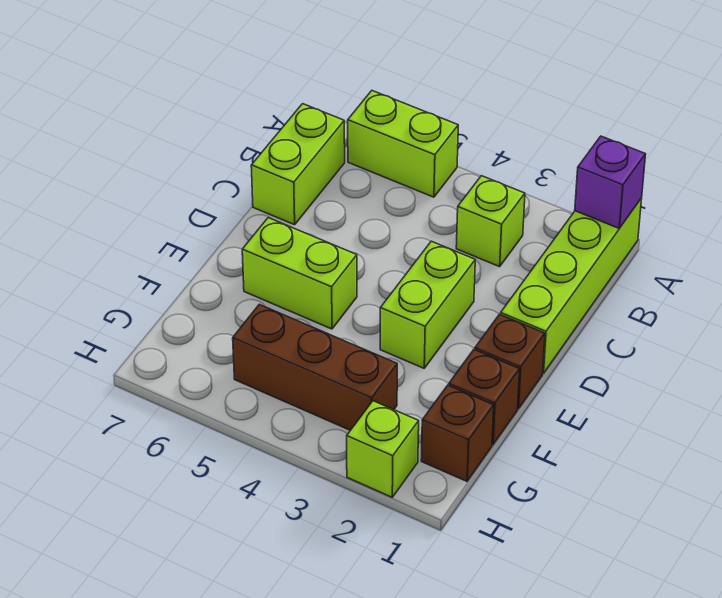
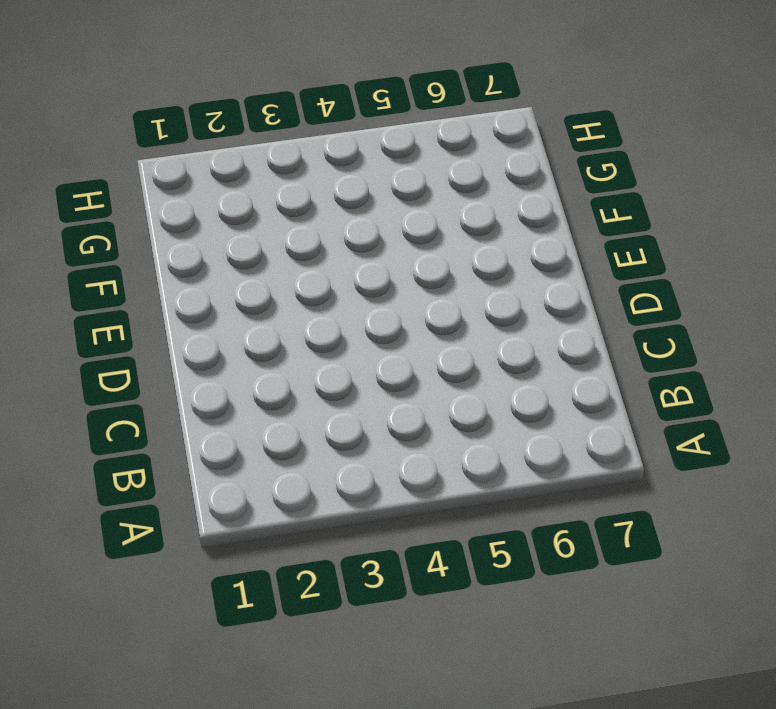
none -> lime 1x4 brick [501,198,642,373]
none -> lime 1x2 brick [348,91,458,197]
none -> lime 1x1 brick [456,176,525,267]

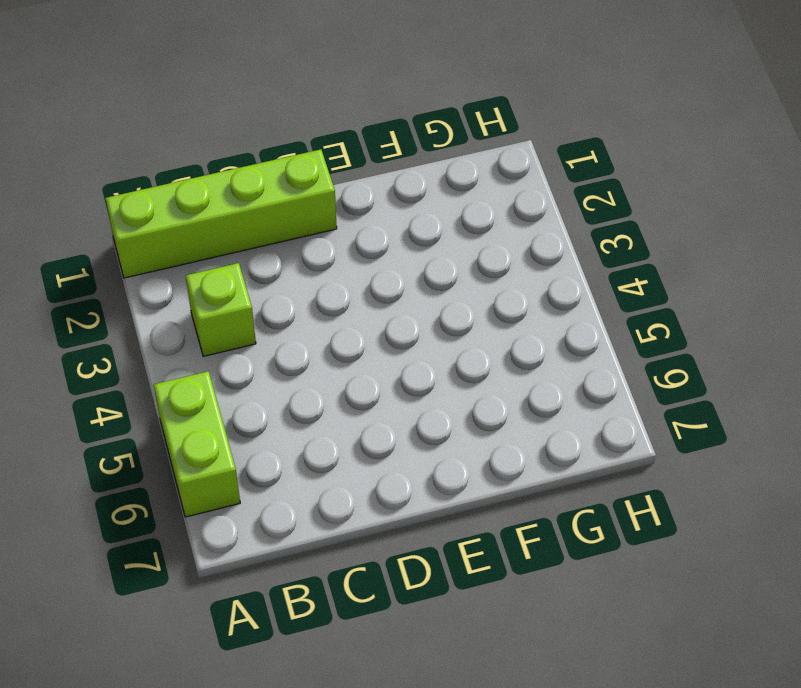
none -> lime 1x2 brick [251,104,345,225]
none -> lime 1x2 brick [380,241,475,368]
none -> brown 1x1 brick [475,314,545,409]

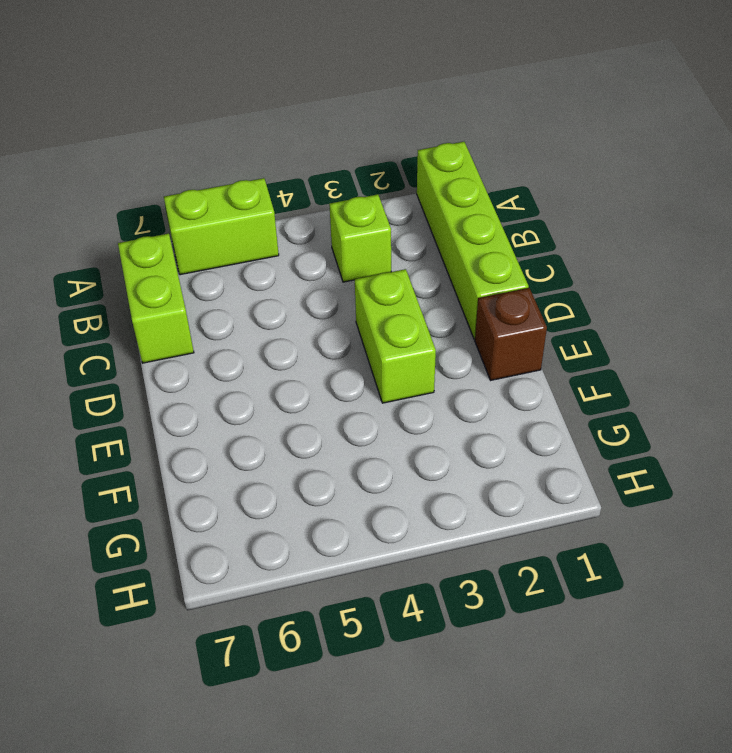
none -> lime 1x2 brick [242,218,357,329]
none -> brown 1x1 brick [449,349,520,445]
none -> brown 1x1 brick [421,385,494,481]

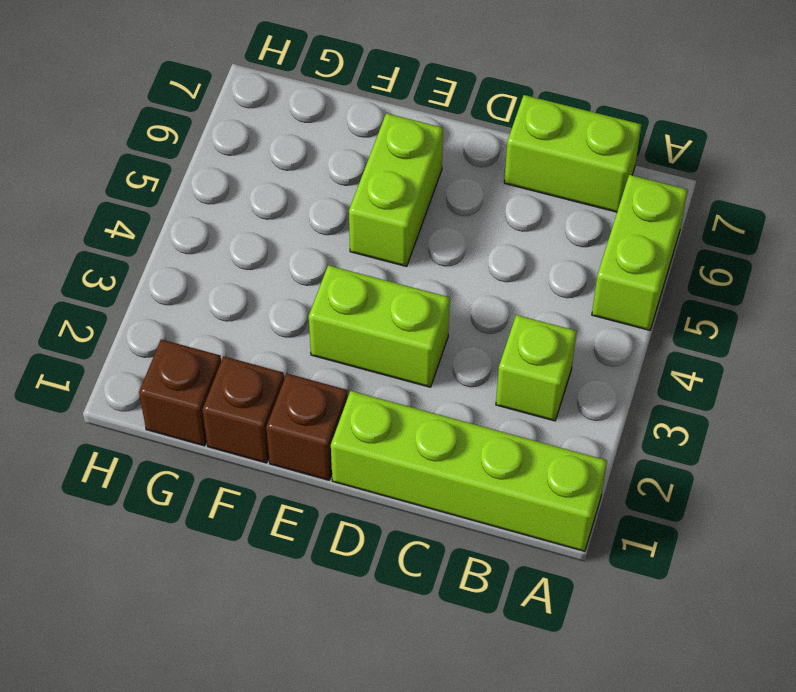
none -> brown 1x3 brick [233,304,397,430]
none -> lime 1x1 brick [347,401,419,497]
none -> purple 1x1 brick [575,136,646,228]

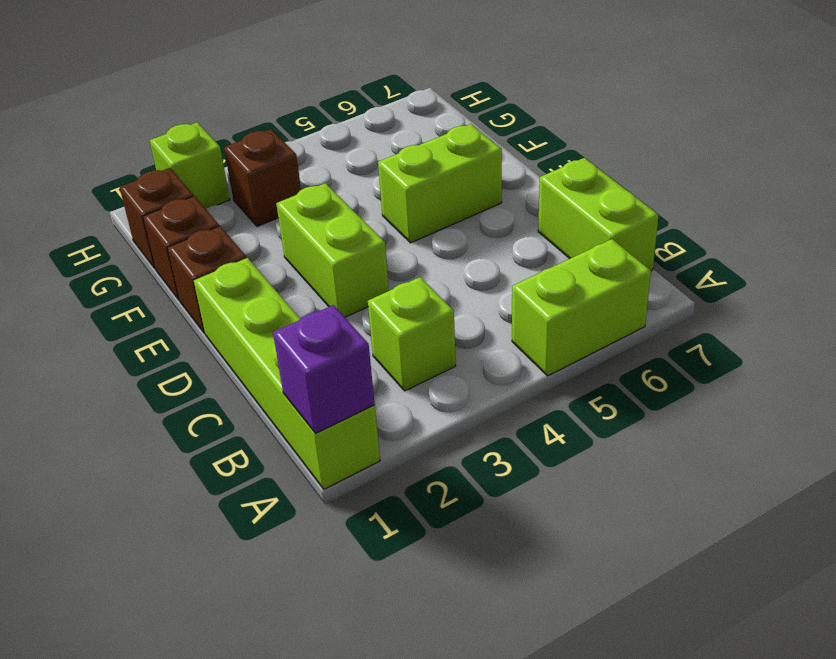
brown 1x1 brick [224,129,301,226] -> brown 1x3 brick [233,304,397,430]

